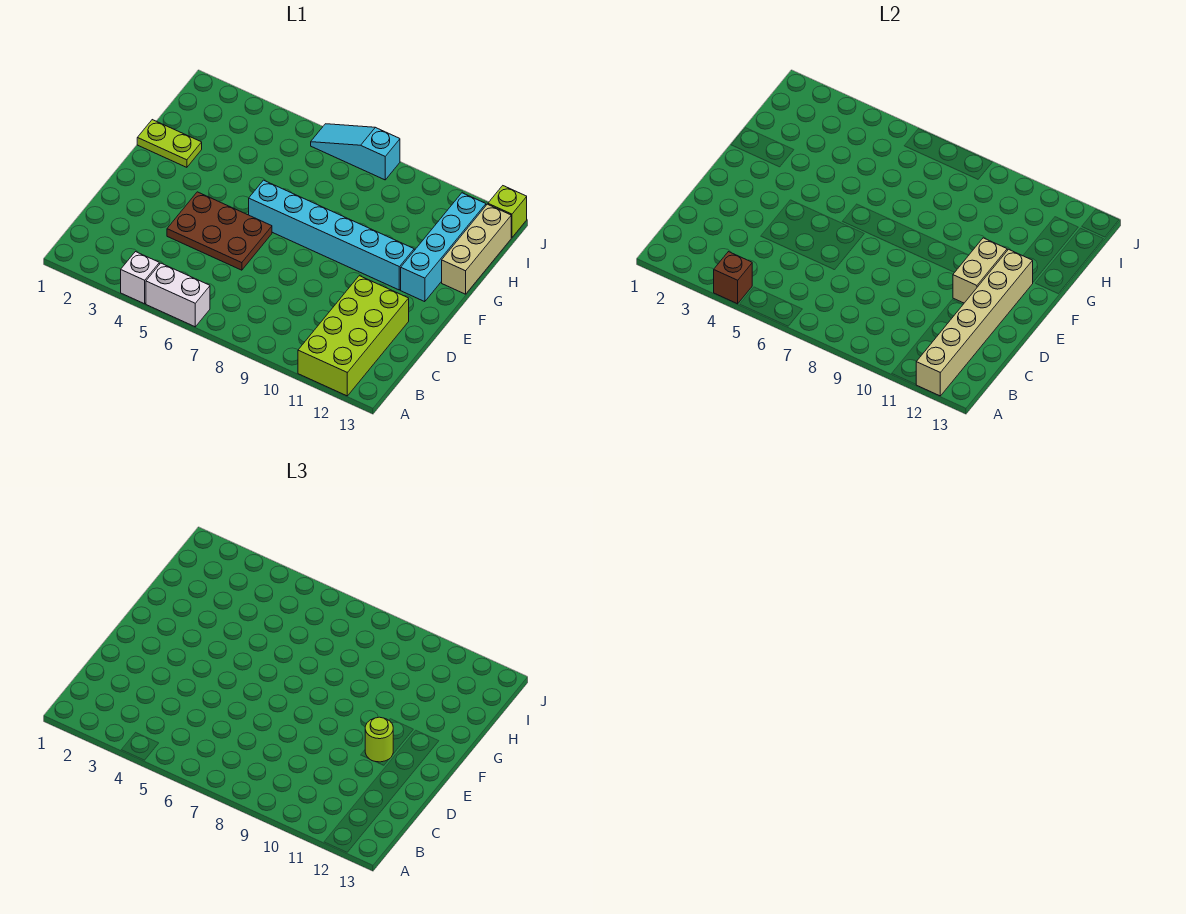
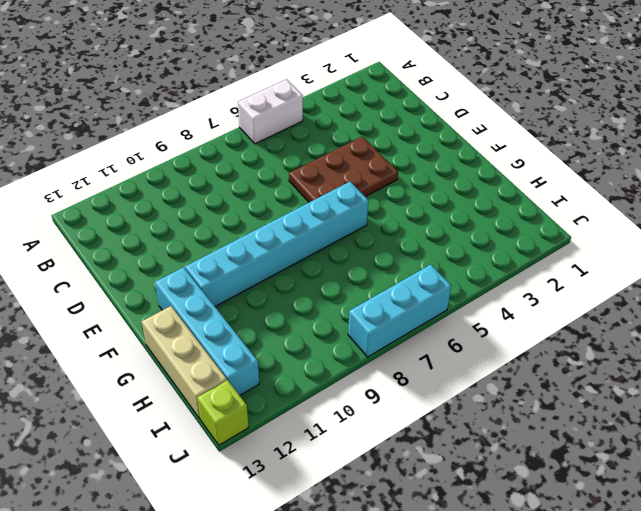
cyan 1x3 brick [348,265,451,357] -> cyan 1x3 slope [311,124,400,180]
none -> white 1x1 brick [121,252,159,304]
none -> lime 2x4 brick [298,276,409,396]
none -> lime 1x2 plate [137,120,202,167]

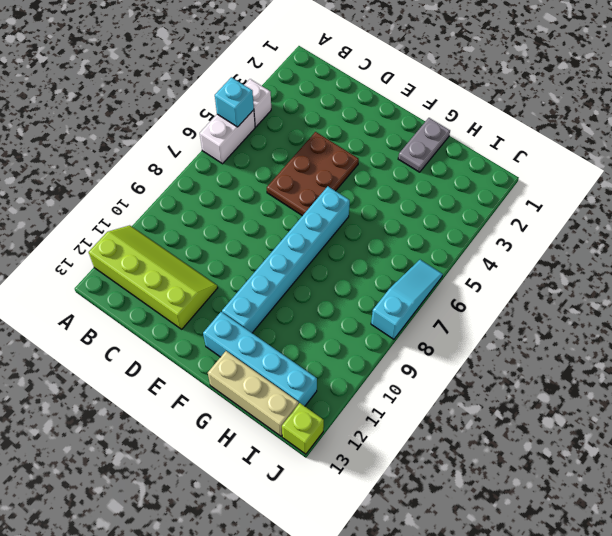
cyan 1x1 brick [215,77,254,127] -> none
lime 2x4 slope [89,225,218,329] -> lime 2x4 brick [298,276,409,396]
grey 1x2 plate [398,118,450,172] -> lime 1x2 plate [137,120,202,167]
none -> brown 1x1 brick [714,252,752,304]
none -> tan 1x6 brick [916,249,1033,396]
none -> tan 1x2 brick [953,238,1007,303]

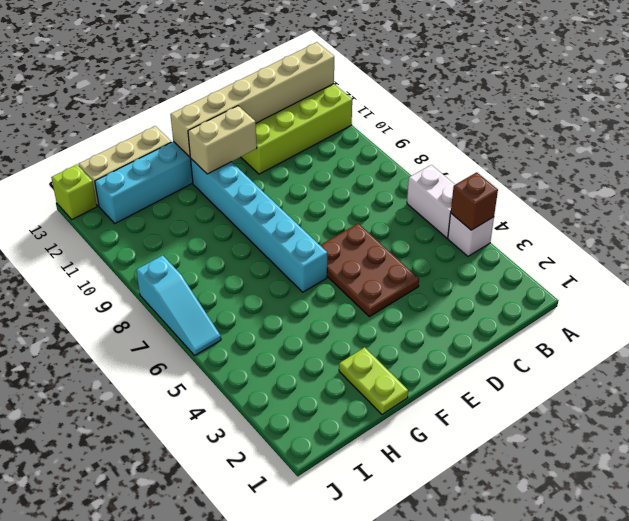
none -> lime 1x1 round brick [365,717,393,762]

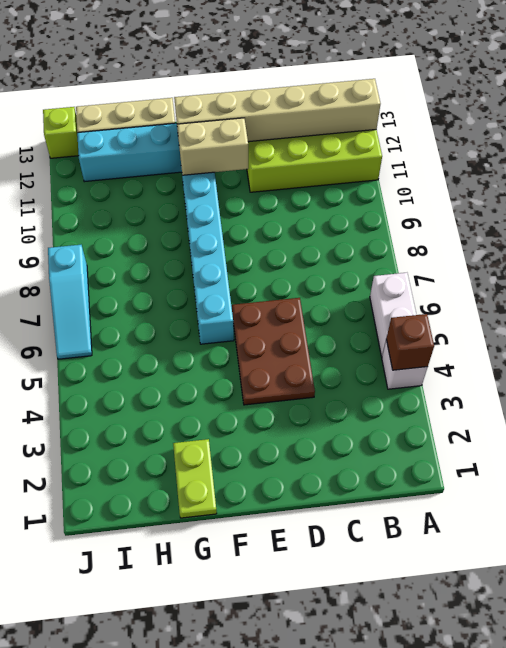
none -> lime 1x1 round brick [365,717,393,762]

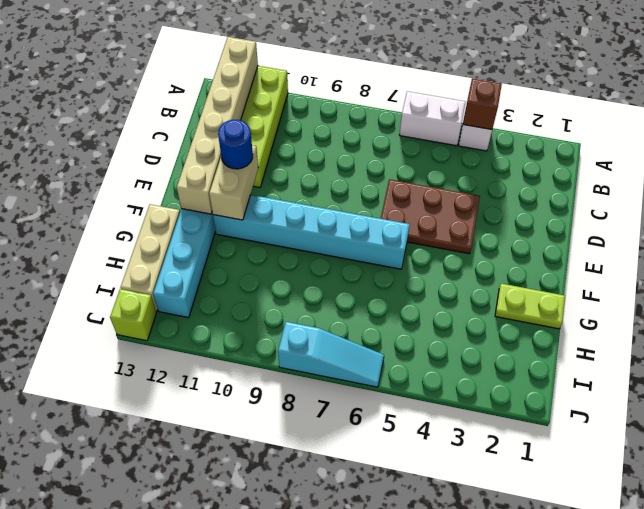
blue 1x1 round brick [218,120,253,169] -> lime 1x1 round brick [365,717,393,762]

